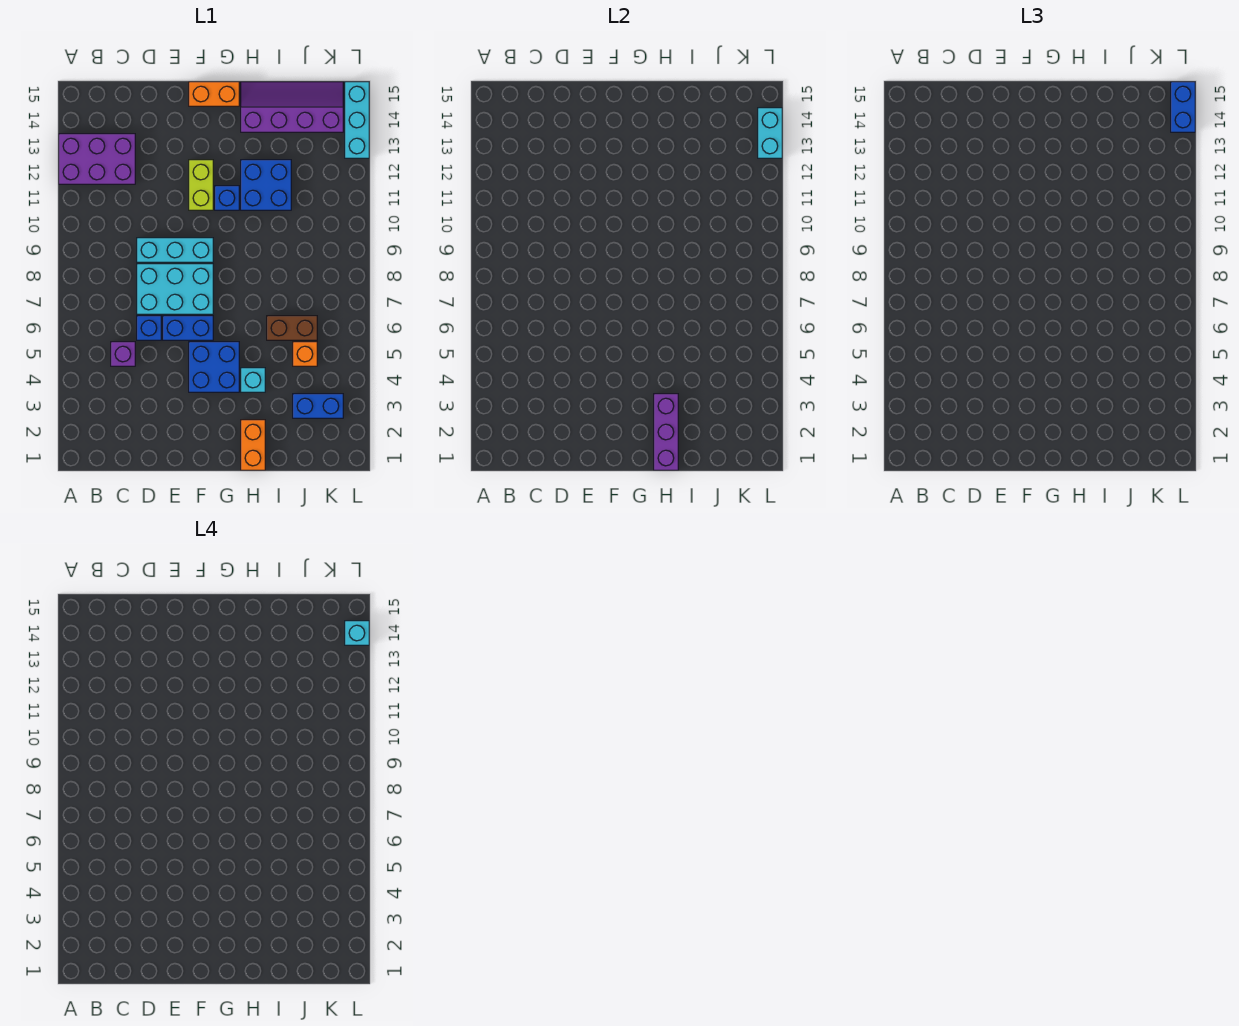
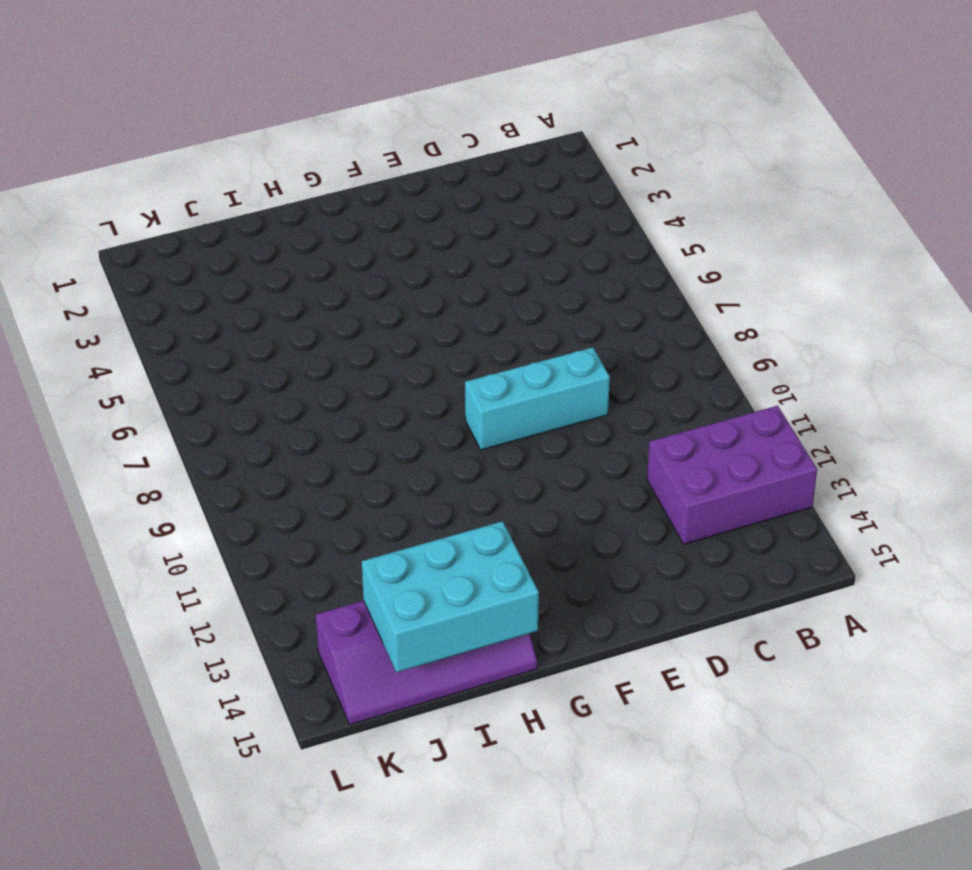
cyan 2x3 brick [362,521,539,672] -> cyan 2x3 brick moved to [137,264,213,314]
none -> purple 1x1 brick [111,342,135,366]
none -> blue 1x1 brick [137,316,161,340]
none -> blue 1x2 brick [163,316,213,340]

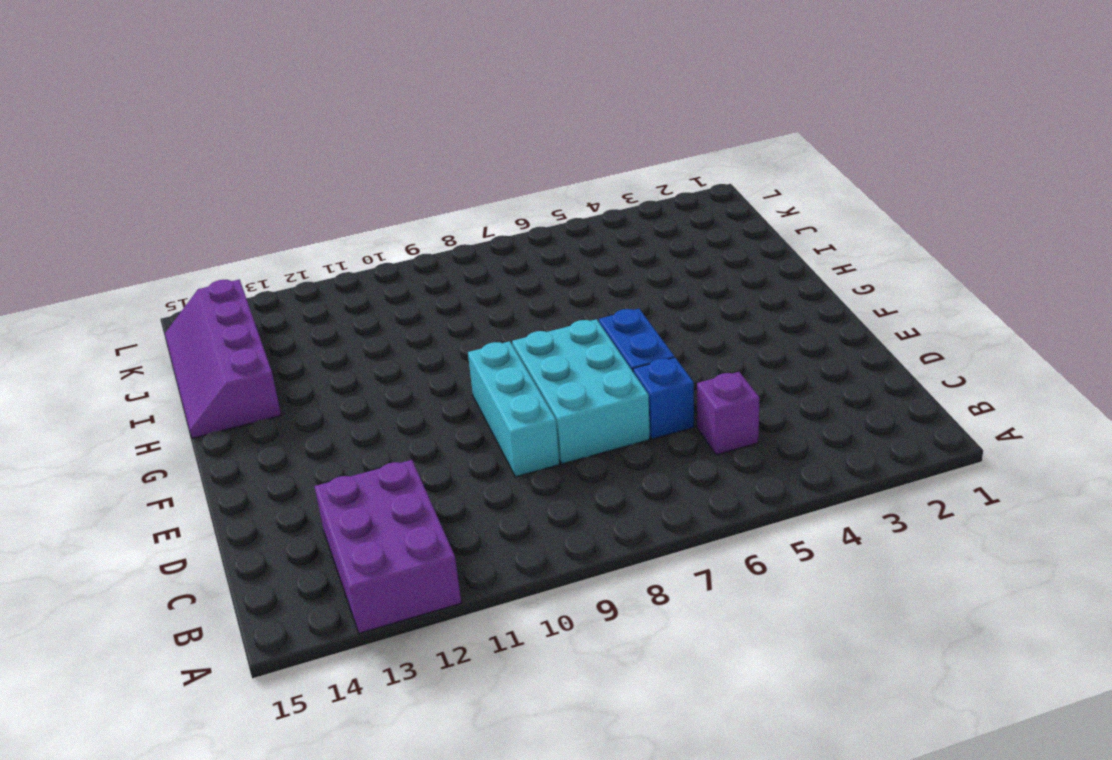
none -> blue 2x2 brick [189,342,239,392]
none -> lime 1x2 brick [189,160,213,210]
none -> orange 1x2 brick [189,82,239,106]

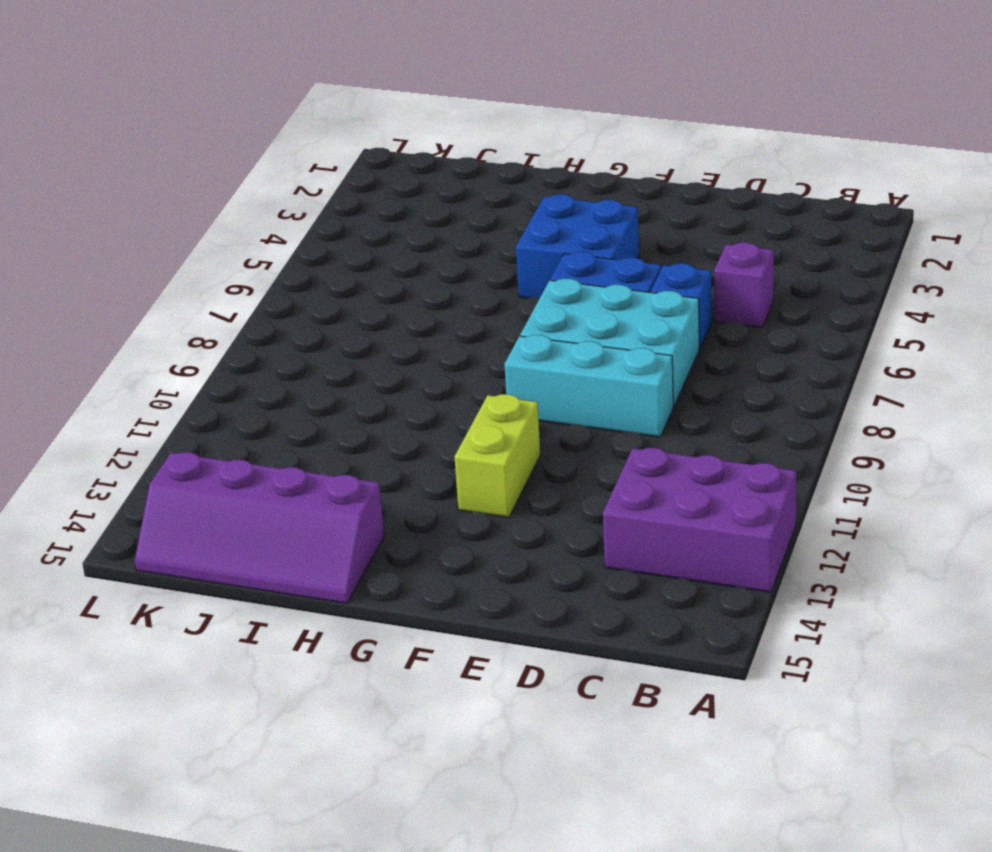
none -> orange 1x2 brick [189,82,239,106]
none -> blue 1x1 brick [215,186,239,210]
none -> orange 1x2 brick [241,420,265,470]

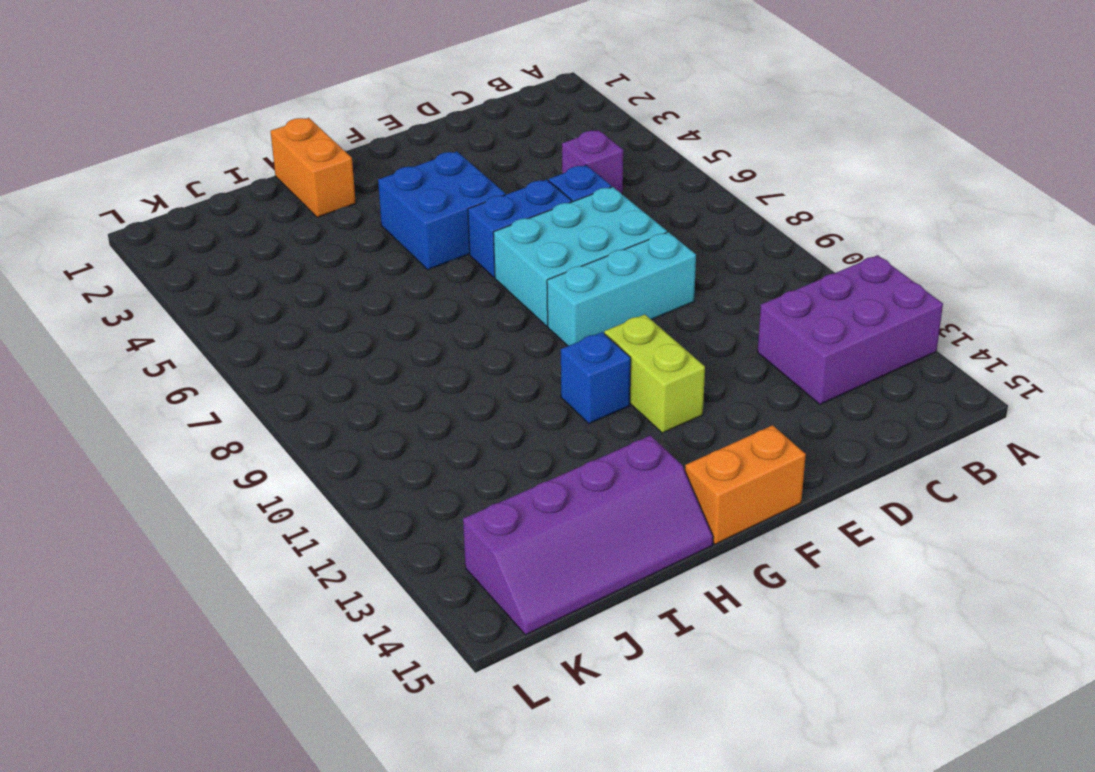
none -> cyan 1x1 brick [241,368,265,392]
none -> blue 2x2 brick [241,160,291,210]
none -> brown 1x2 brick [267,316,317,340]

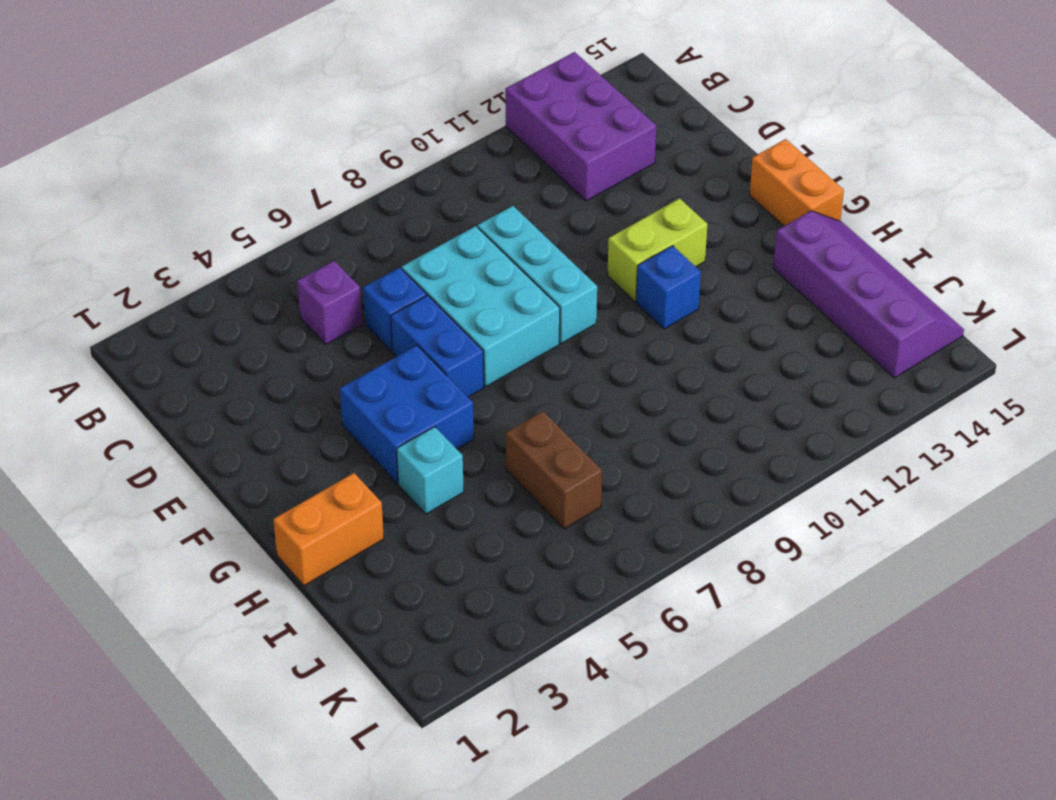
none -> blue 2x2 brick [241,160,291,210]
none -> blue 1x2 brick [293,394,343,418]
none -> orange 1x1 brick [293,342,317,366]

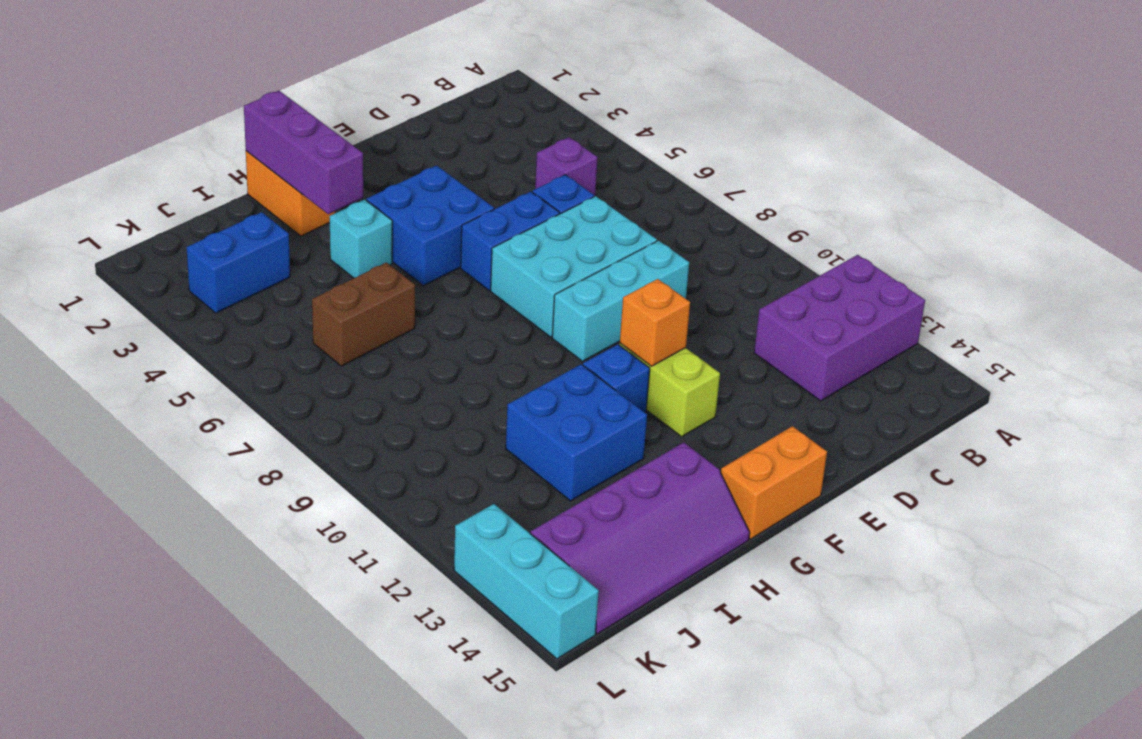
orange 1x1 brick [620,279,690,366] -> orange 1x1 brick moved to [293,342,317,366]
none -> cyan 1x2 brick [758,108,782,158]
none -> blue 1x2 brick [1171,82,1195,132]
none -> cyan 1x1 brick [345,621,369,645]

